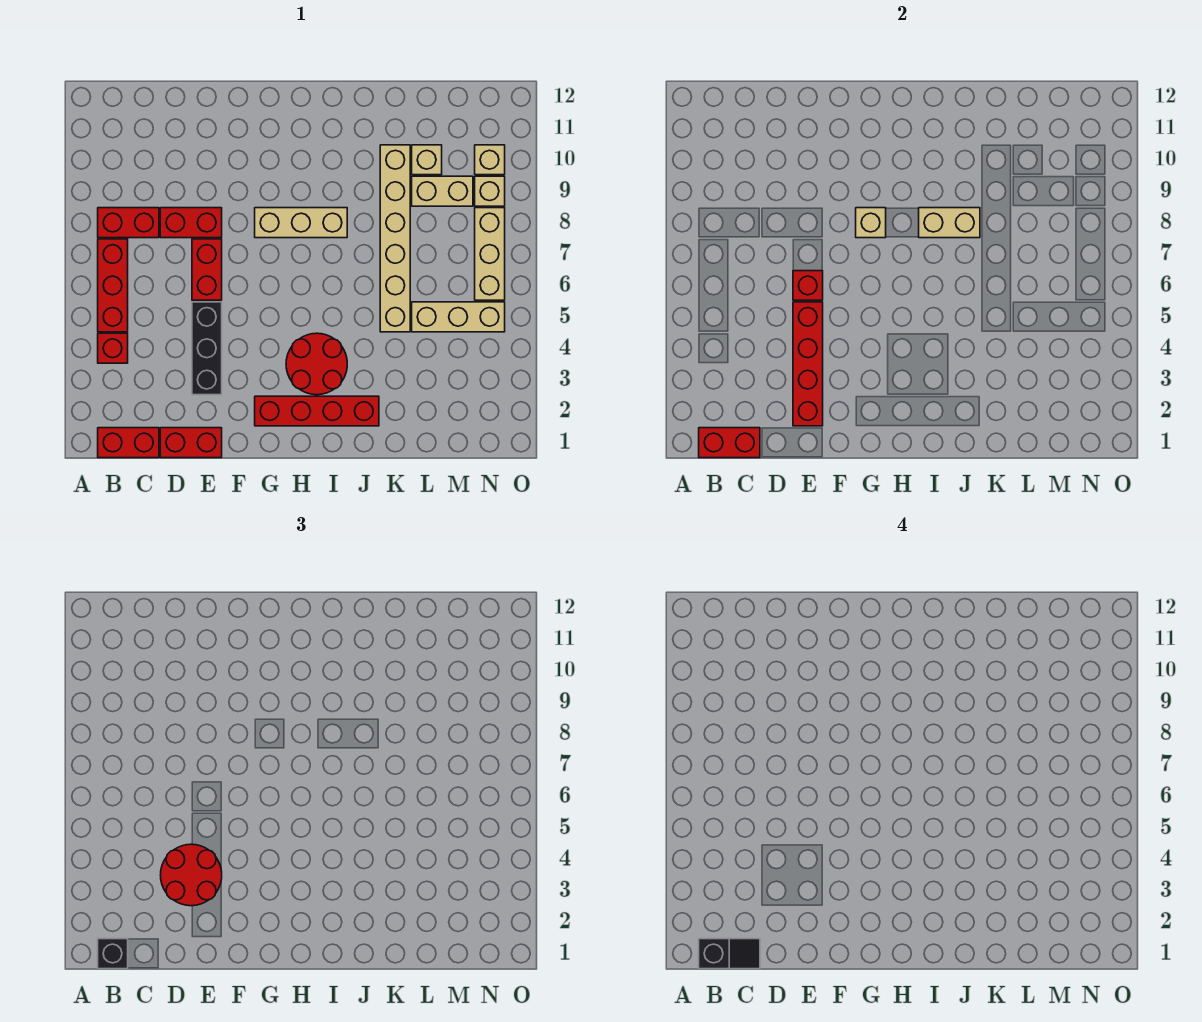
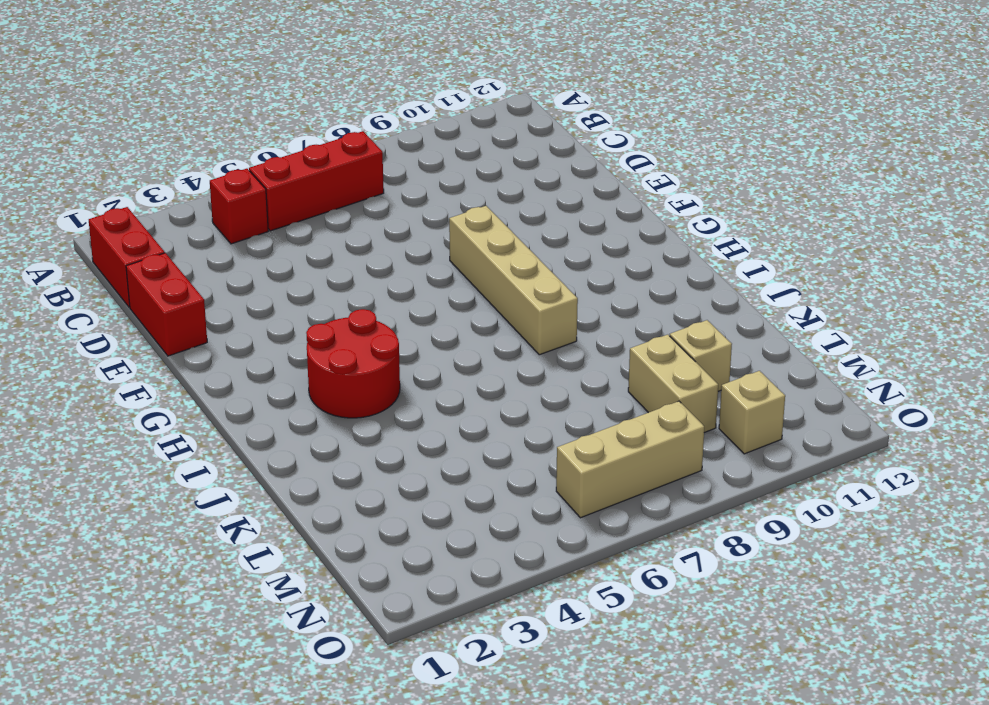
tan 1x4 brick [449,206,578,355] -> tan 1x3 brick [255,208,347,238]
none -> red 1x2 brick [98,208,159,238]
none -> red 1x2 brick [160,208,222,238]
none -> black 1x3 brick [192,302,222,395]

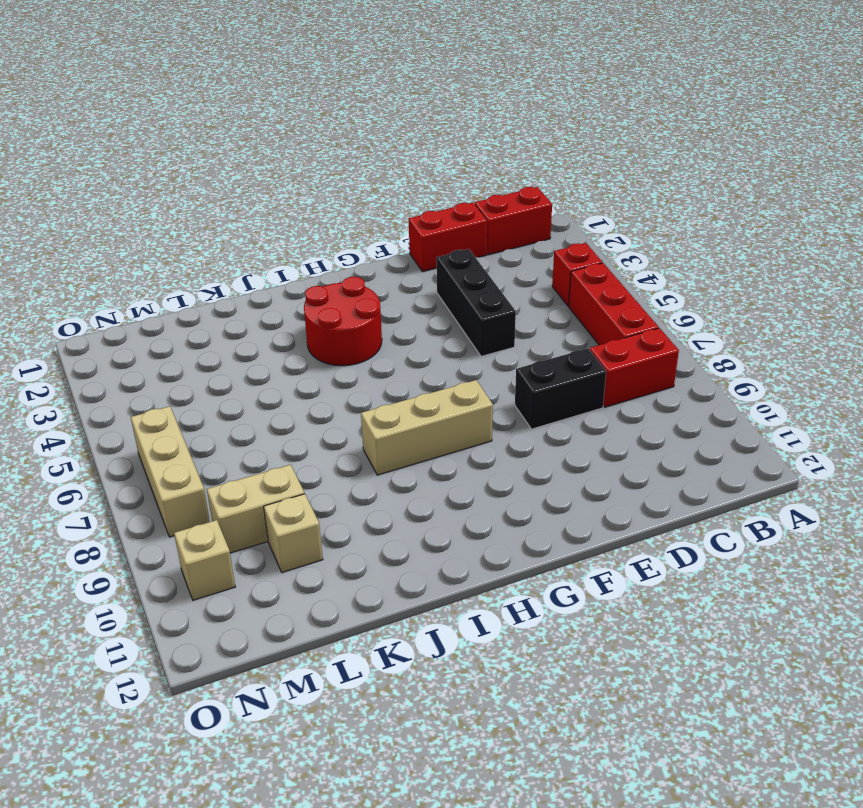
black 1x2 brick [515,348,606,429] -> red 1x2 brick [160,208,222,238]
none -> red 1x2 brick [192,239,222,300]
none -> red 1x4 brick [255,396,379,426]
none -> tan 1x6 brick [380,145,410,332]

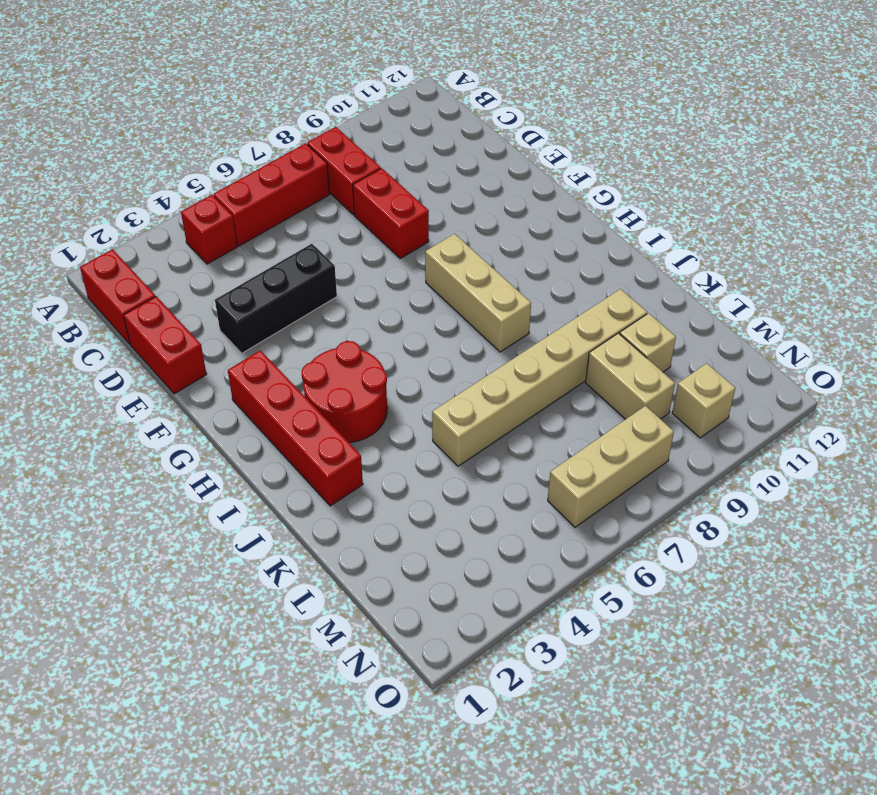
none -> red 1x2 brick [192,239,222,300]
none -> tan 1x3 brick [412,302,505,332]
none -> tan 1x1 brick [475,176,505,206]

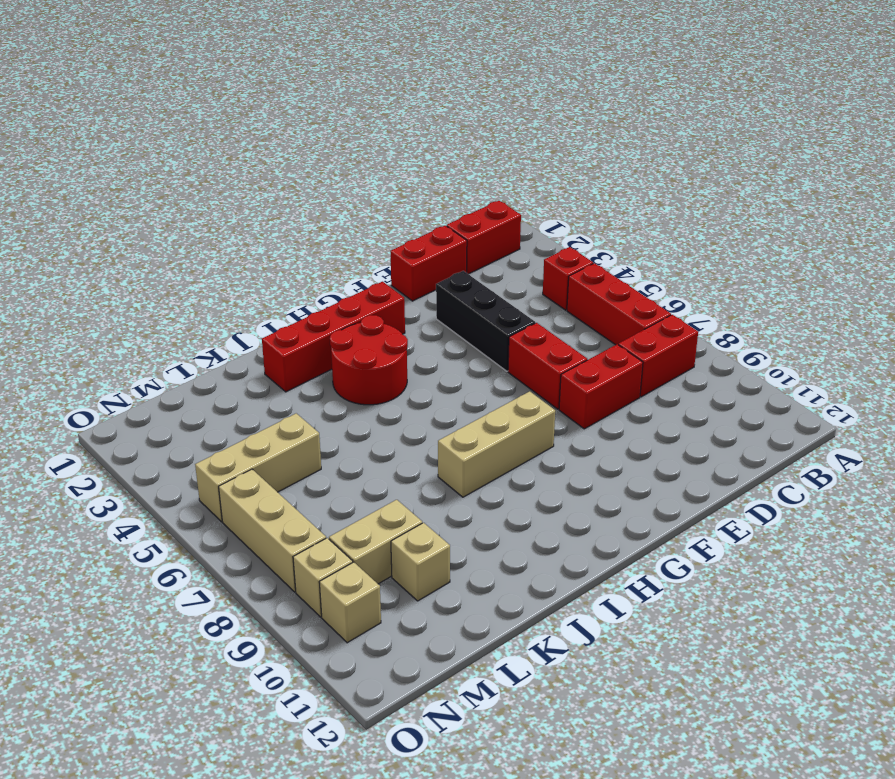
none -> tan 1x6 brick [380,145,410,332]
none -> red 1x2 brick [699,428,760,458]
none -> red 1x4 brick [793,302,823,426]

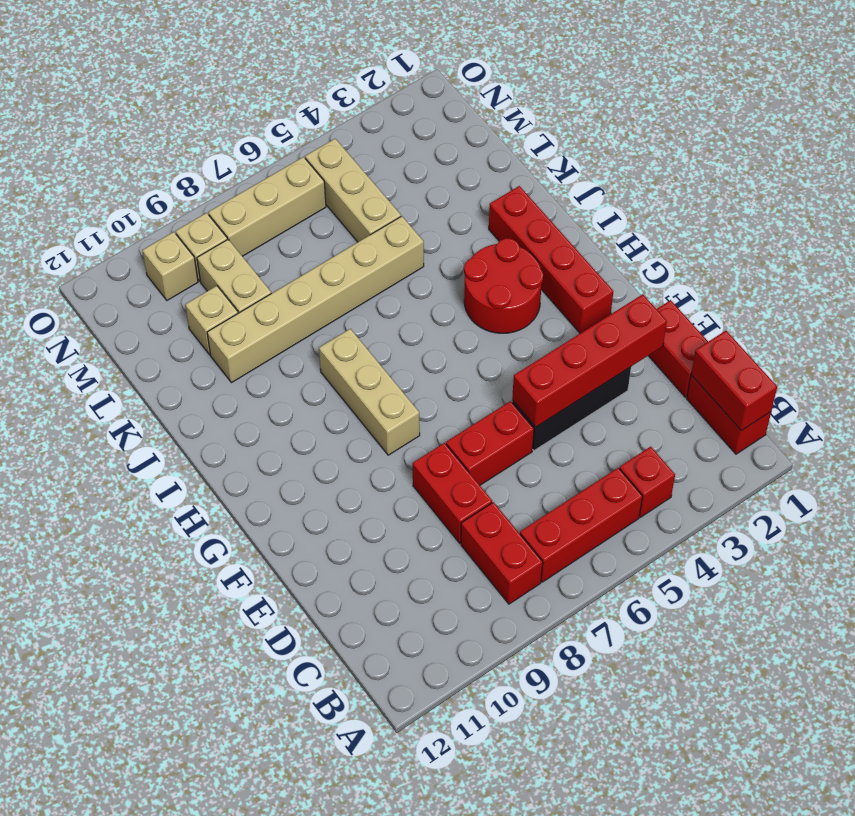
none -> red 1x1 brick [793,271,823,300]
none -> tan 1x1 brick [856,208,886,238]
none -> tan 1x2 brick [919,208,980,238]

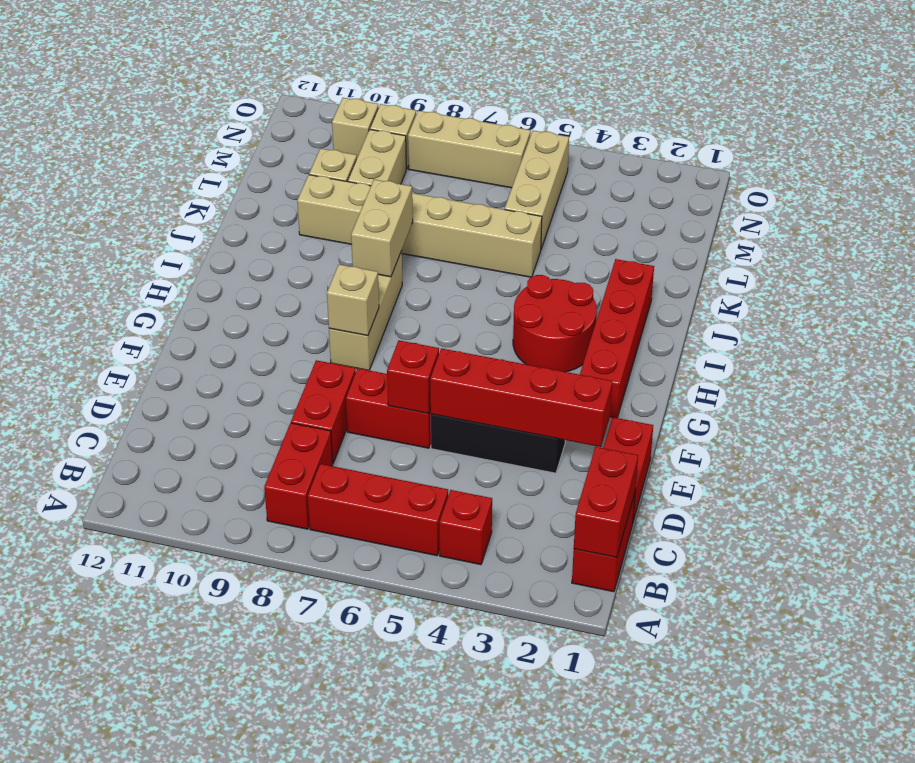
none -> black 1x1 brick [98,939,128,969]
none -> red 2x2 round brick [161,844,222,906]
none -> black 1x2 slope [699,939,760,969]

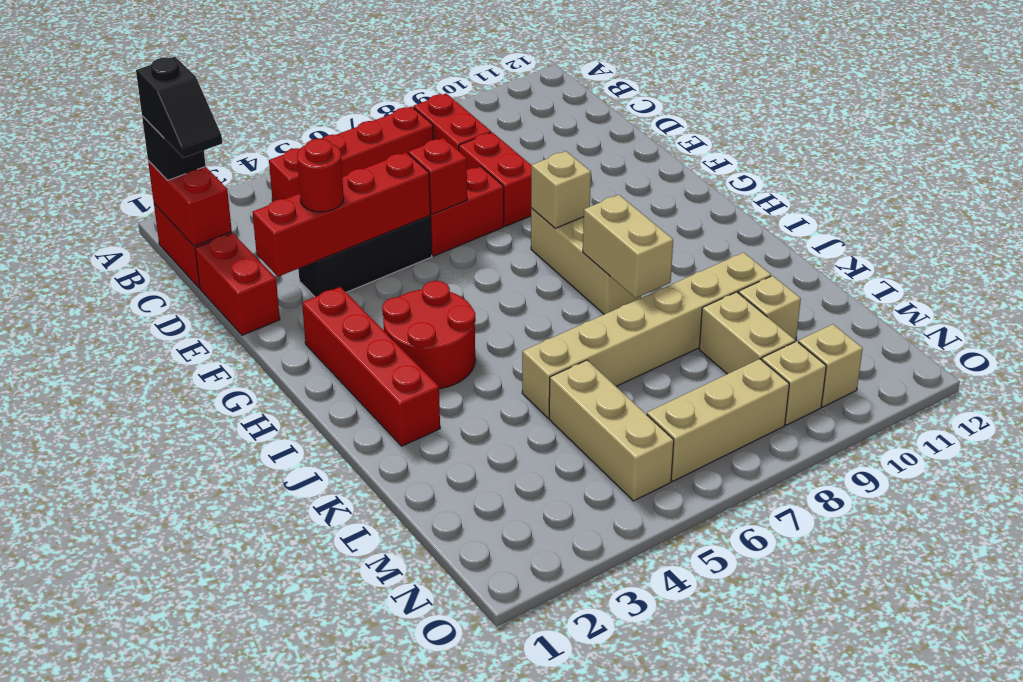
red 1x1 round brick [297,139,344,212] -> red 2x2 round brick [161,844,222,906]

